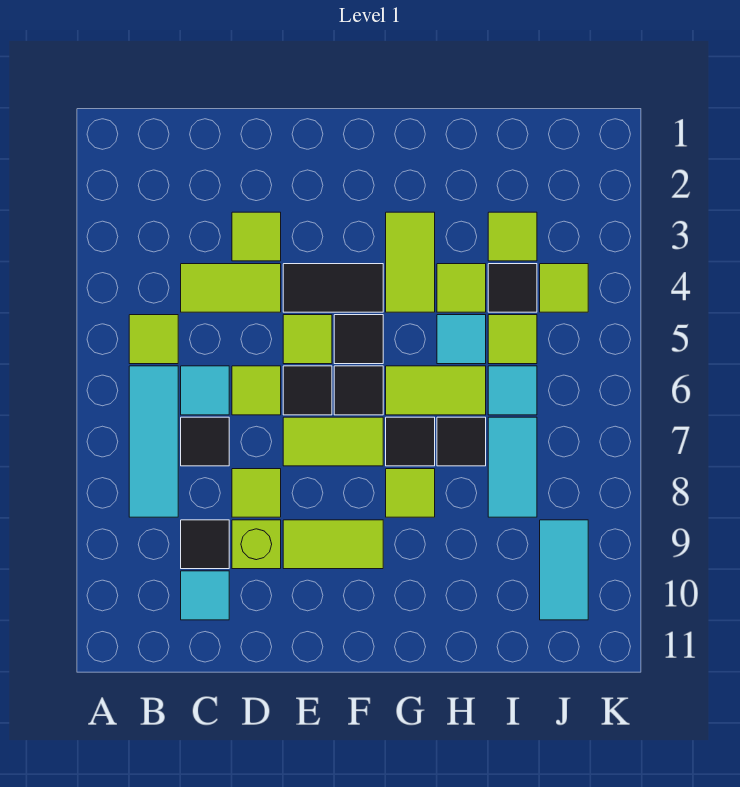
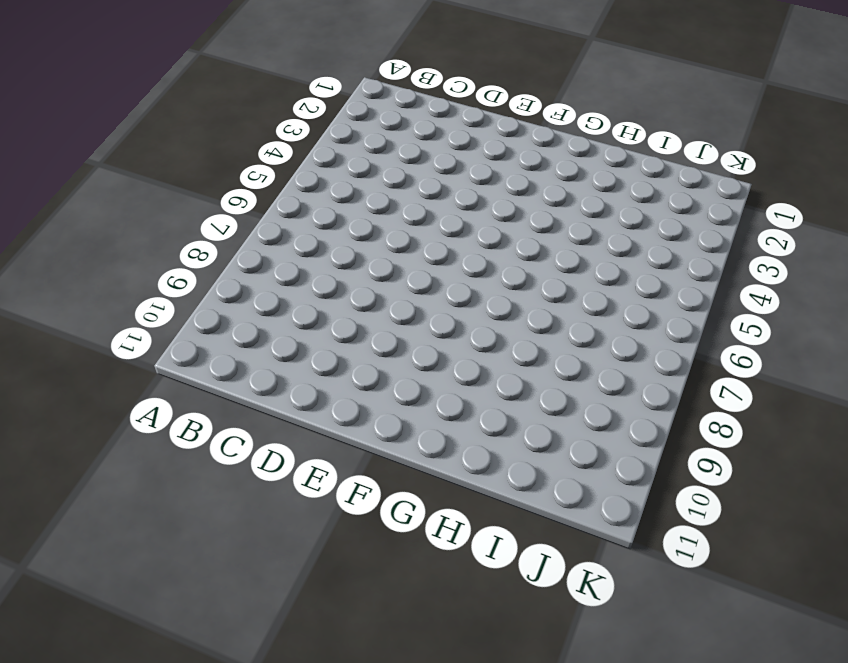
none -> lime 1x1 tile [129,315,178,364]
none -> cyan 1x3 tile [129,366,178,517]
none -> lime 1x2 tile [181,264,281,312]
none -> cyan 1x1 tile [181,366,229,415]

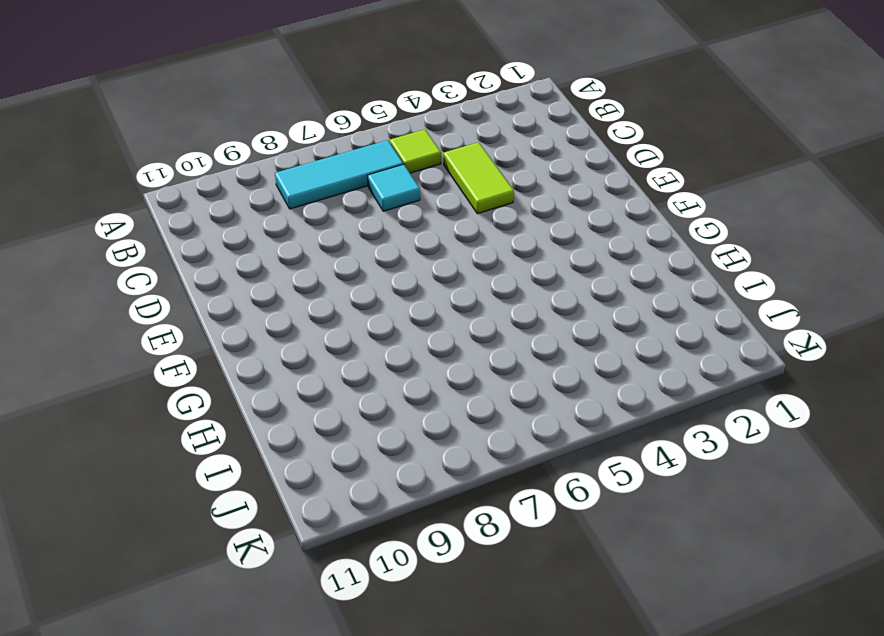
none -> black 1x1 tile [181,417,229,466]
none -> black 1x1 tile [181,520,229,569]
none -> cyan 1x1 tile [181,571,229,620]
none -> lime 1x1 tile [232,212,281,261]

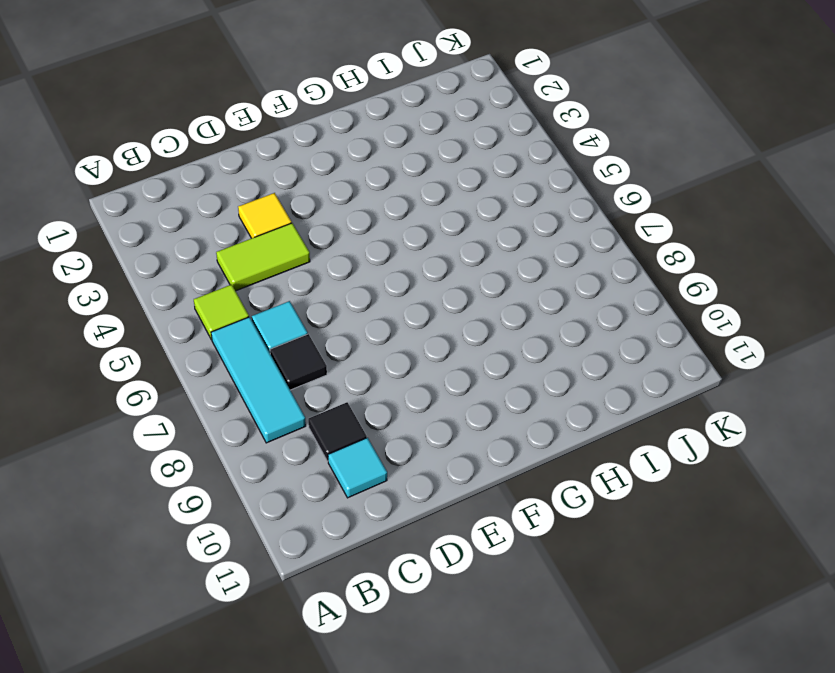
yellow 1x1 tile [238,193,292,238] -> lime 1x1 tile [232,212,281,261]
none -> lime 1x1 tile [232,366,281,415]
none -> lime 1x1 tile [232,469,281,517]
none -> lime 1x1 brick [232,520,281,569]
none -> black 1x2 tile [283,264,383,312]

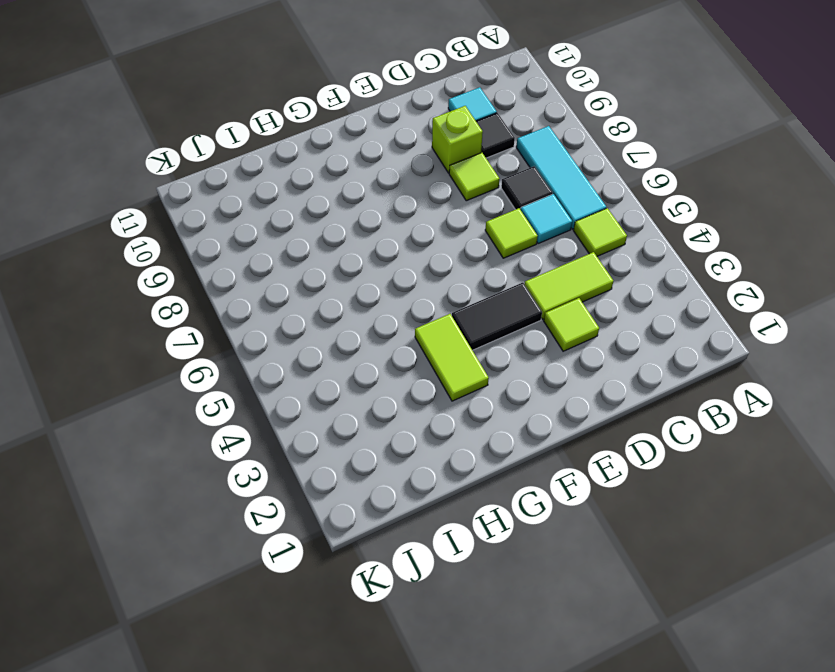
none -> lime 1x1 tile [283,315,332,364]
none -> black 1x1 tile [283,366,332,415]
none -> lime 1x2 tile [283,417,383,466]
none -> lime 1x2 tile [283,520,383,569]

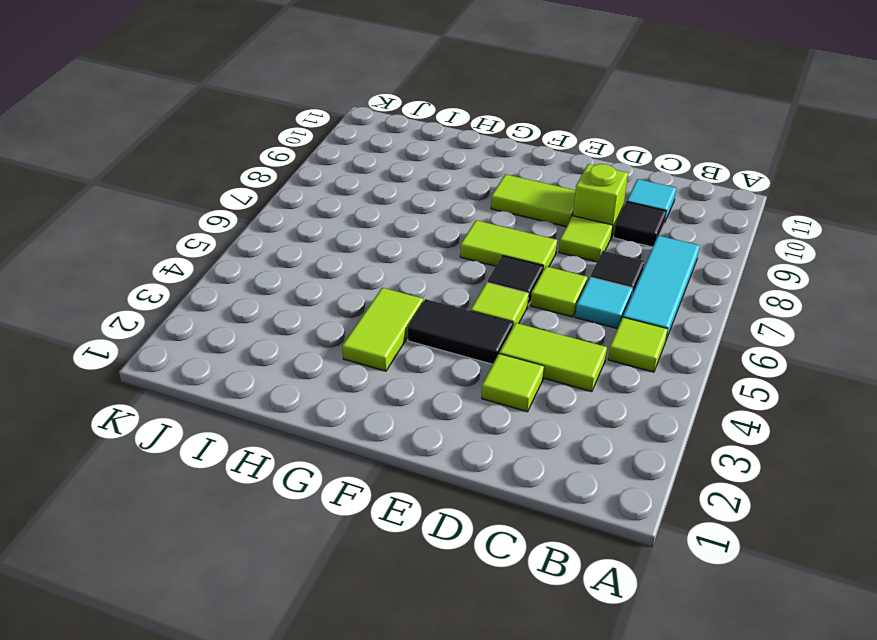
none -> black 1x1 tile [334,315,383,364]
none -> black 1x1 tile [334,366,383,415]
none -> lime 1x2 tile [386,366,486,415]
none -> black 1x1 tile [386,417,435,466]

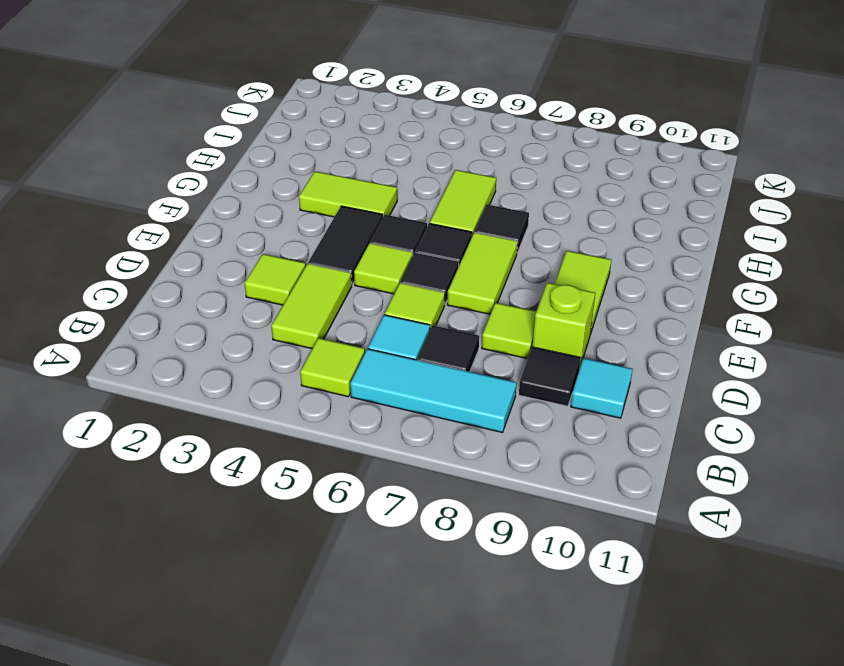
none -> lime 1x1 tile [386,469,435,517]
none -> lime 1x1 tile [437,264,486,312]
none -> cyan 1x1 tile [437,315,486,364]
none -> black 1x1 tile [437,417,486,466]

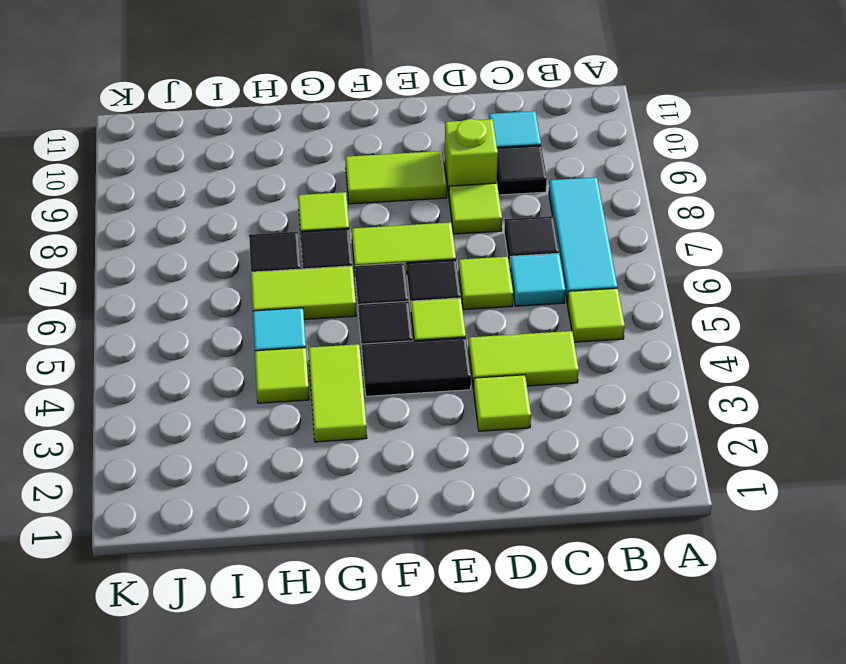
none -> lime 1x1 tile [488,212,537,261]
none -> black 1x1 tile [488,264,537,312]
none -> lime 1x1 tile [488,315,537,364]
none -> cyan 1x1 tile [488,366,537,415]

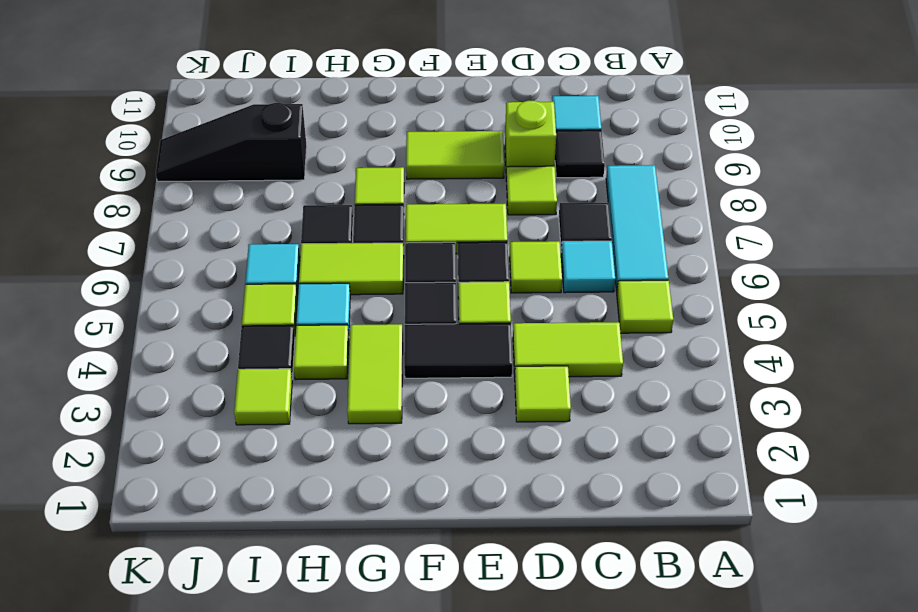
black 1x3 slope [156,103,307,181] -> cyan 1x2 tile [540,520,588,620]
none -> cyan 1x2 tile [488,417,537,517]
none -> lime 1x1 tile [540,264,588,312]

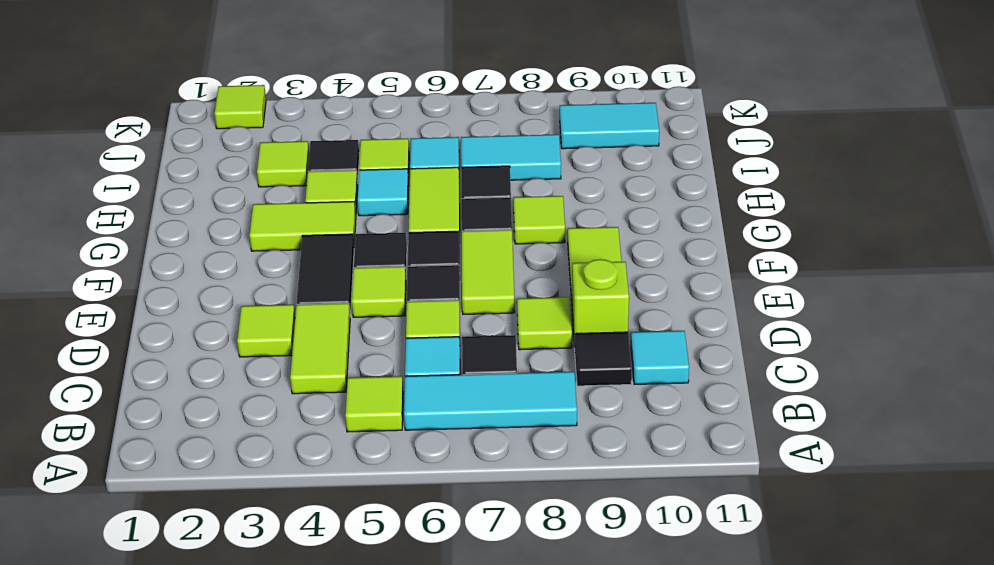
lime 1x1 tile [214,85,266,129] -> lime 1x1 tile moved to [540,264,588,312]

